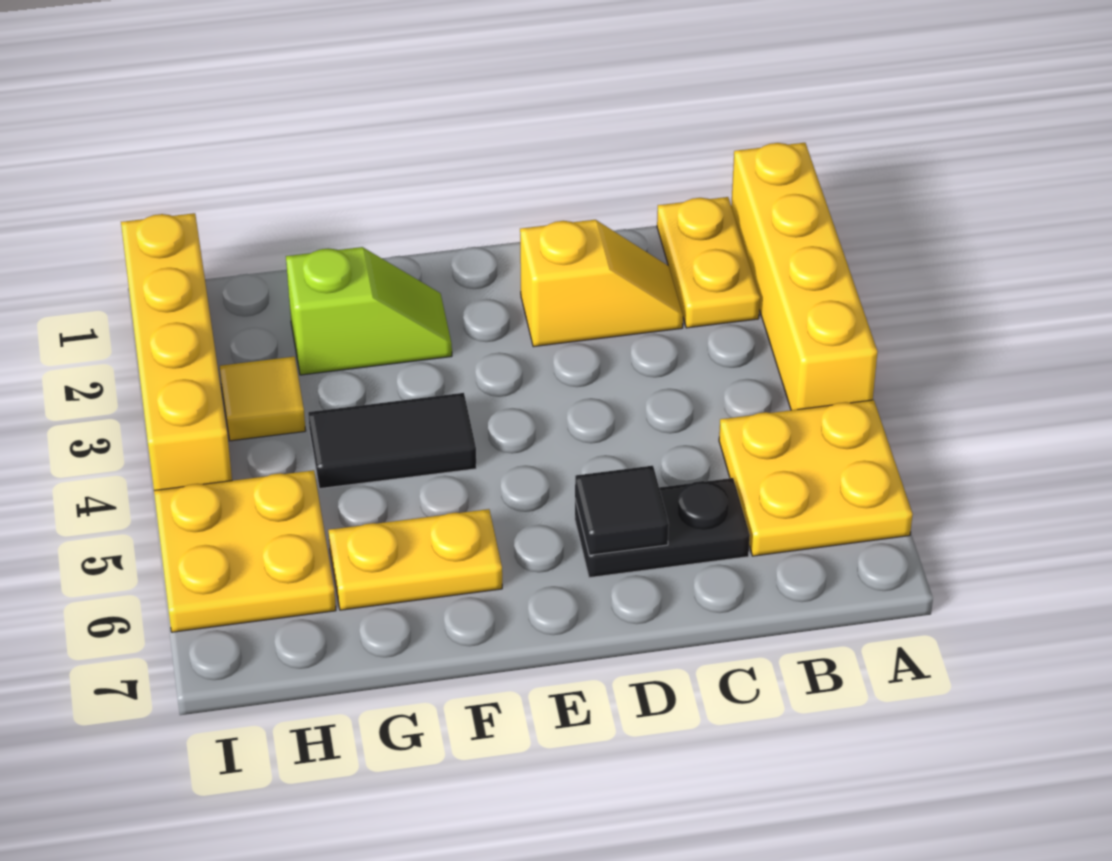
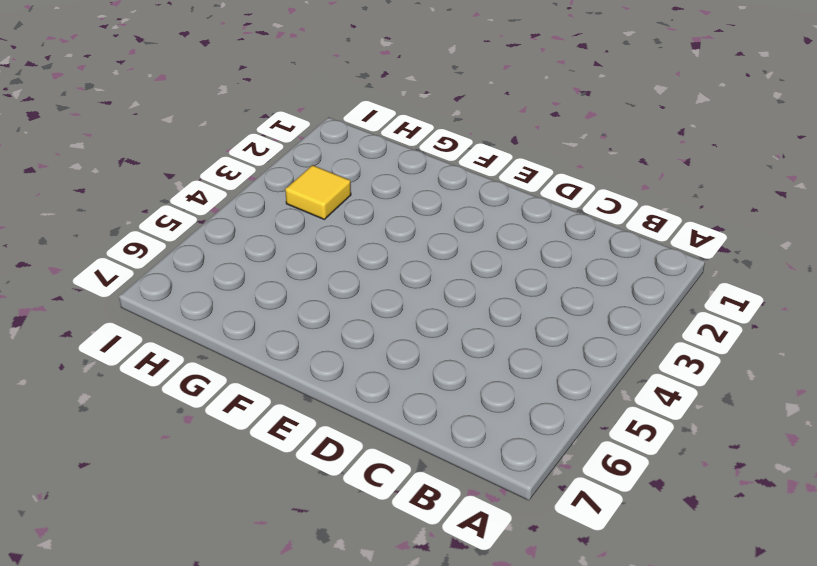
none -> yellow 1x4 brick [731,143,878,410]
none -> yellow 2x2 plate [719,400,913,556]
none -> yellow 1x2 plate [657,197,760,328]

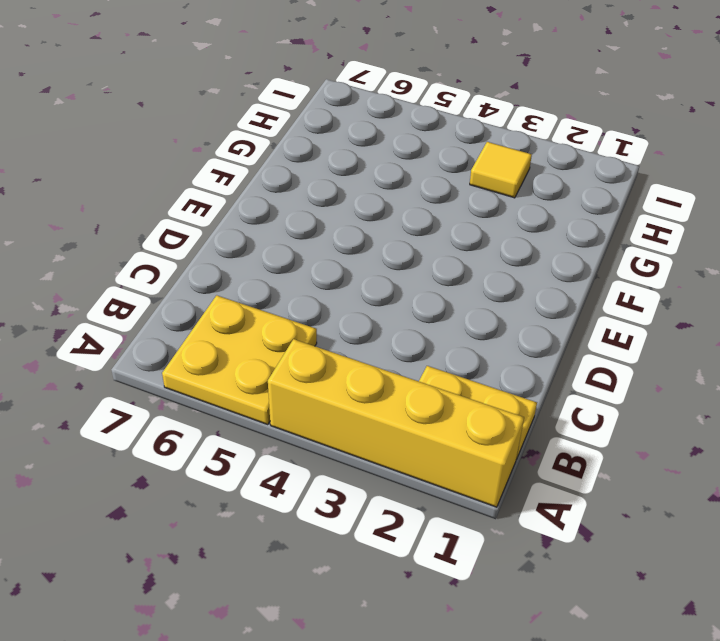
none -> yellow 1x2 slope [520,220,683,347]
none -> black 1x2 plate [575,478,750,578]
none -> lime 1x2 slope [286,247,452,375]

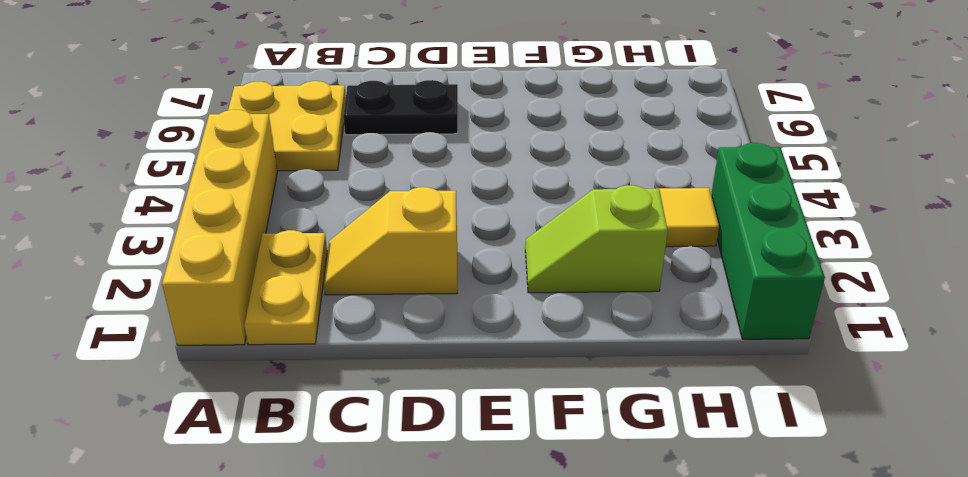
green 1x3 brick [711,143,825,339] -> yellow 1x4 brick [121,213,232,490]
none -> black 1x2 tile [308,393,476,489]
none -> yellow 1x2 plate [328,509,502,610]
none -> yellow 2x2 plate [154,470,336,632]

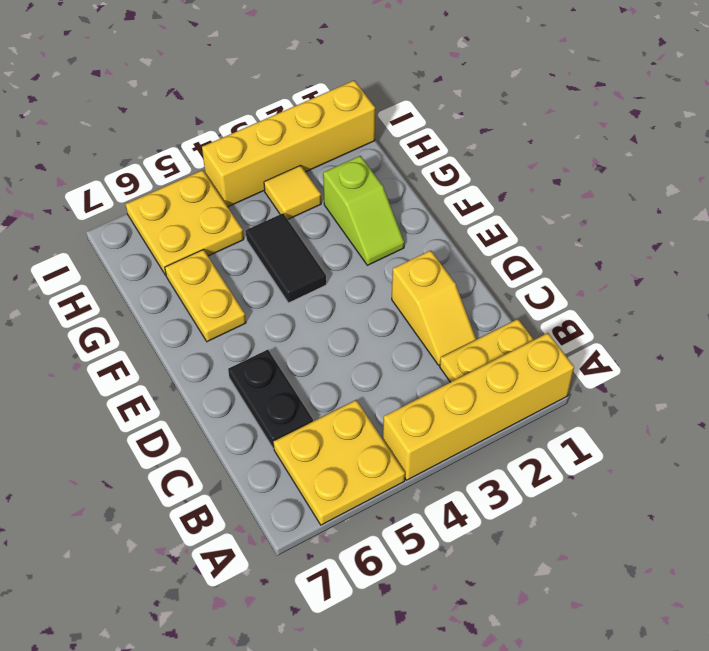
none -> black 1x1 tile [575,466,669,555]

